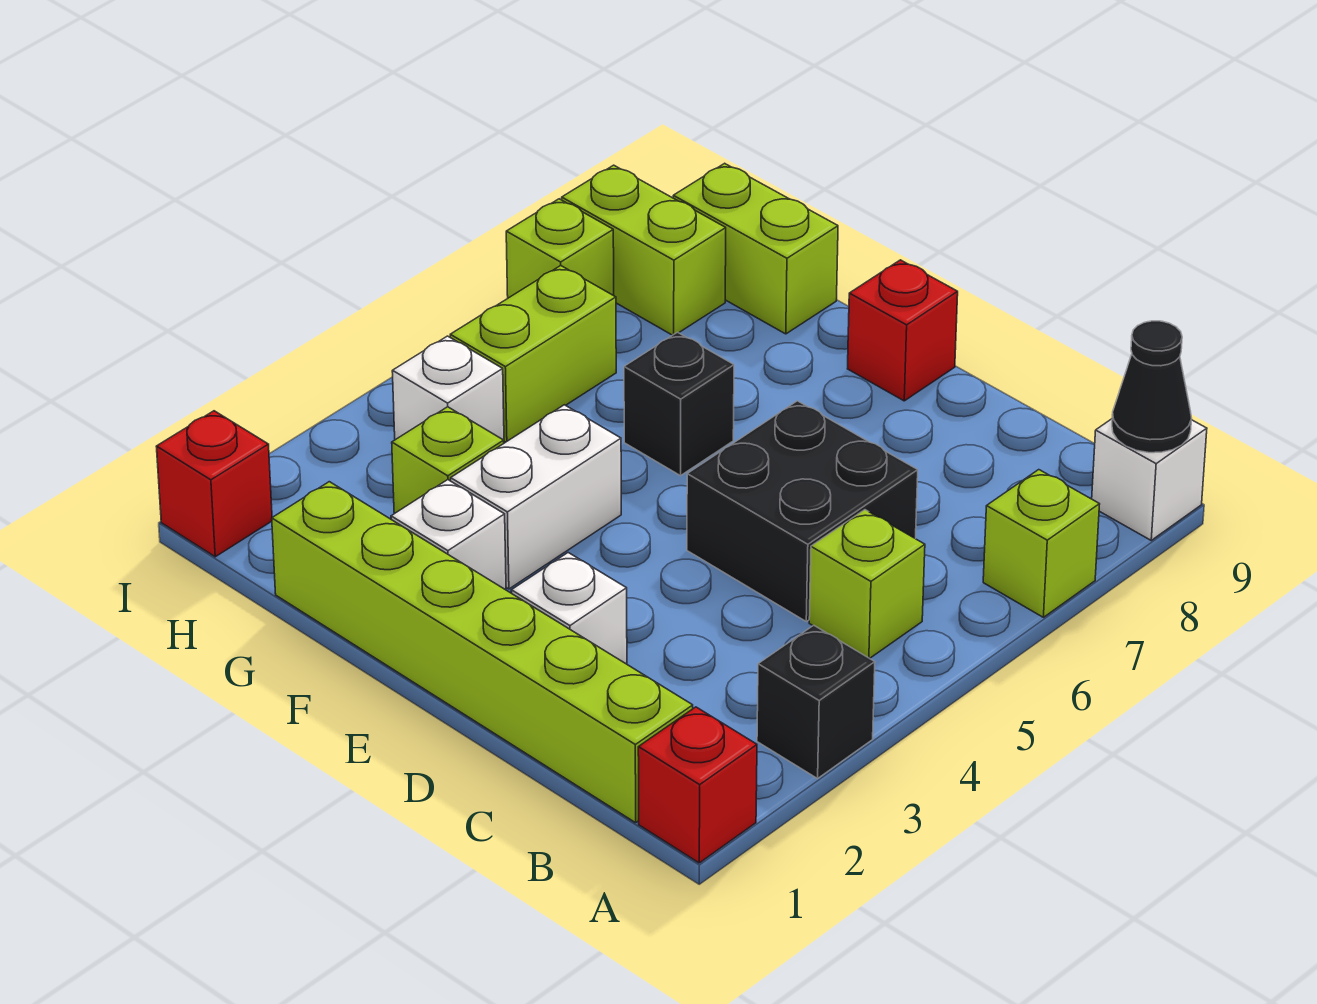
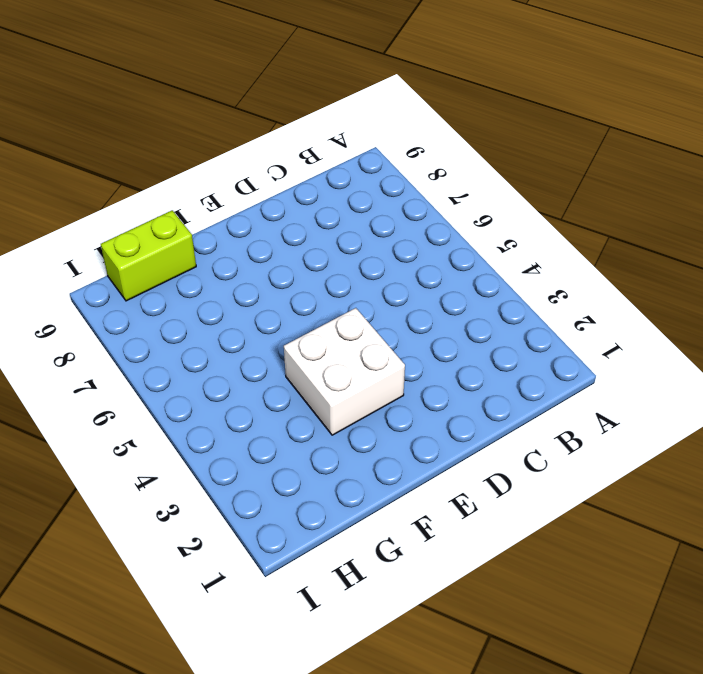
white 2x2 brick [284,308,405,435] -> white 1x2 brick [451,405,621,589]
none -> red 1x1 brick [638,707,757,863]
none -> black 1x1 brick [757,625,875,778]
none -> lime 1x1 brick [983,470,1100,617]

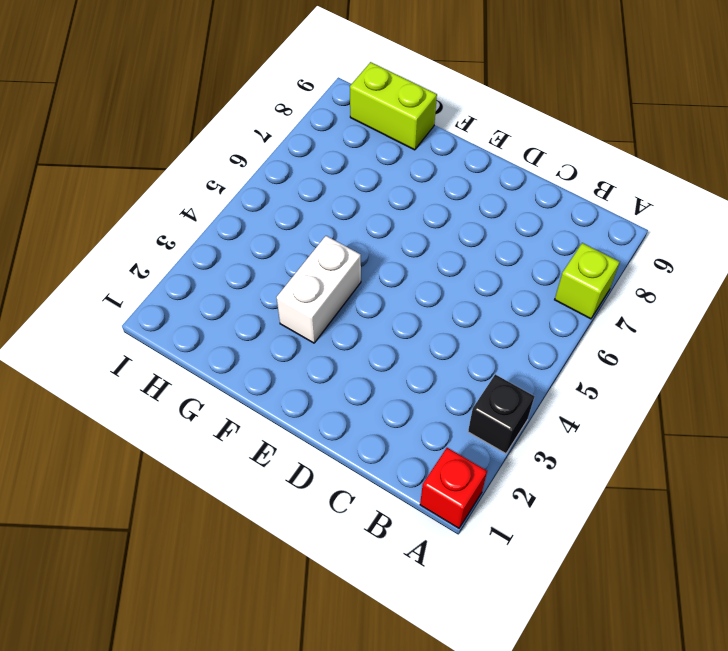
none -> white 1x1 brick [1092,419,1207,540]
none -> lime 1x6 brick [272,482,693,823]
none -> lime 1x1 brick [809,510,925,658]

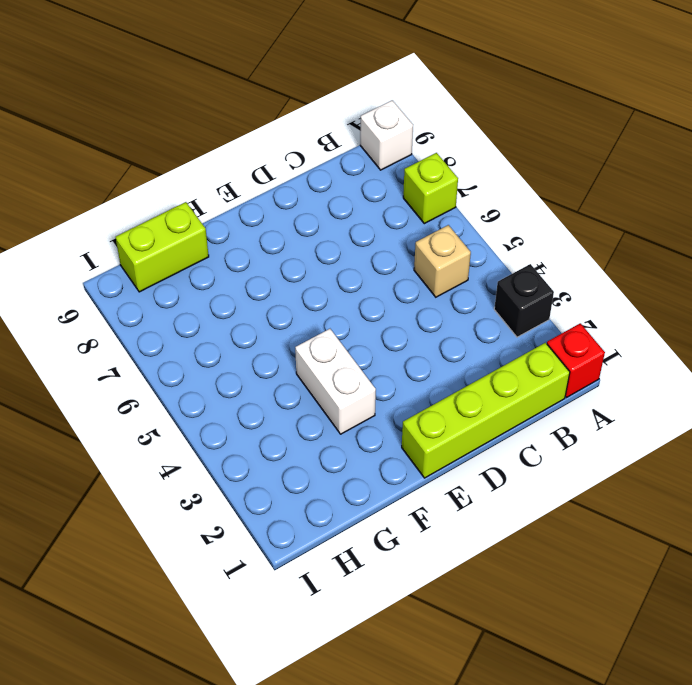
lime 1x4 brick [402,343,570,478] -> lime 1x6 brick [272,482,693,823]
tan 1x1 brick [414,225,471,297] -> lime 1x1 brick [809,510,925,658]
none -> black 2x2 brick [687,401,918,622]
none -> white 1x1 brick [511,553,627,664]
none -> red 1x1 brick [848,260,958,401]

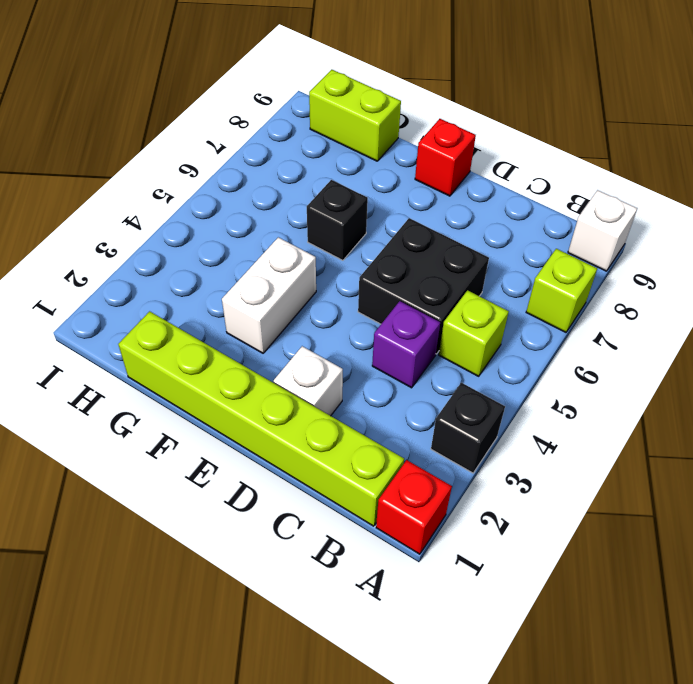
purple 1x1 brick [372,301,440,388] -> none
none -> white 1x1 brick [391,480,506,590]
none -> lime 1x1 brick [392,407,504,514]
none -> white 1x1 brick [392,336,504,440]

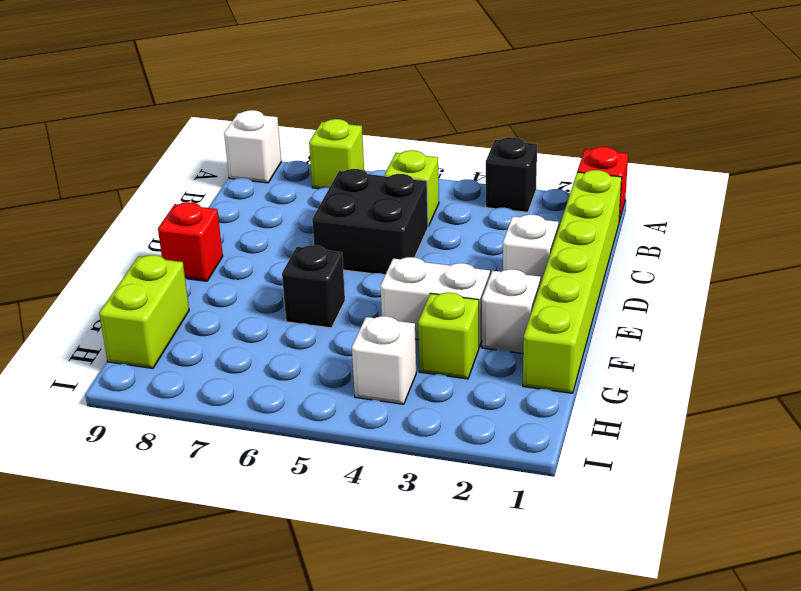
none -> lime 1x2 brick [450,266,616,442]
none -> lime 1x2 brick [562,165,726,335]
none -> red 1x1 brick [156,411,272,557]

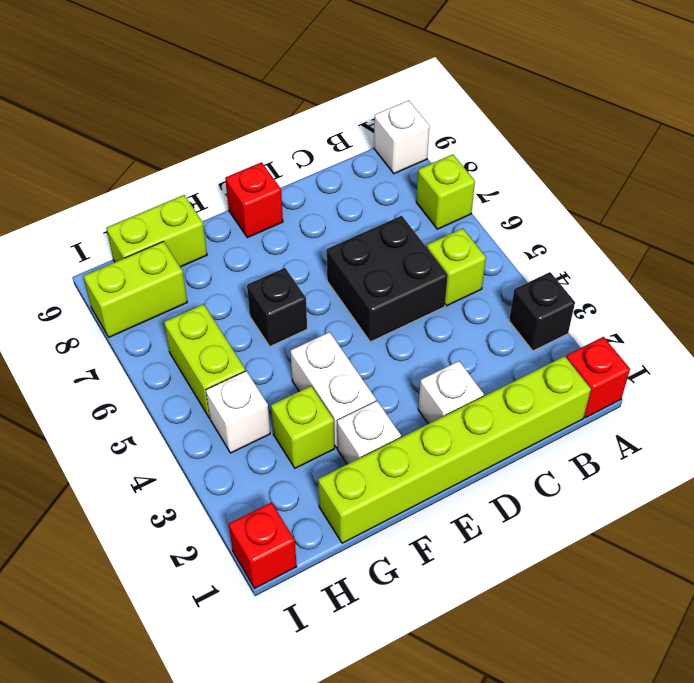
none -> lime 1x1 brick [506,199,614,298]
none -> black 1x1 cone [1112,321,1192,453]

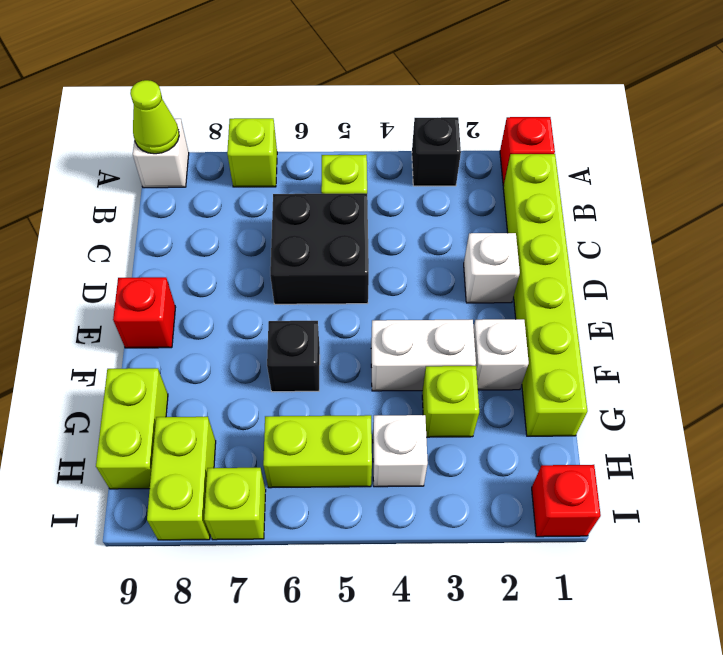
lime 1x1 cone [130,80,179,154] -> black 1x1 cone [1112,321,1192,453]

